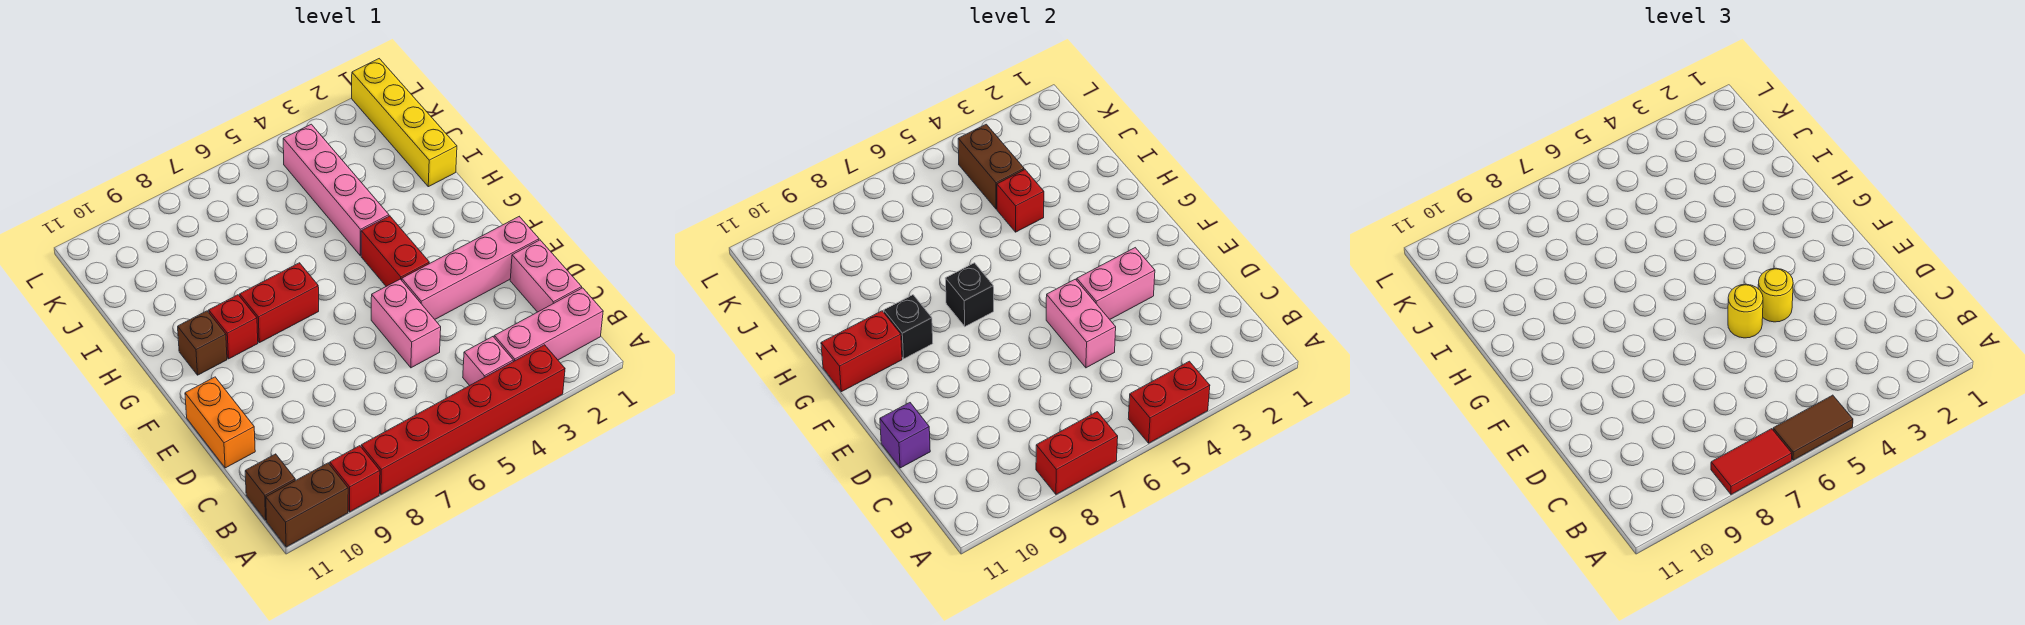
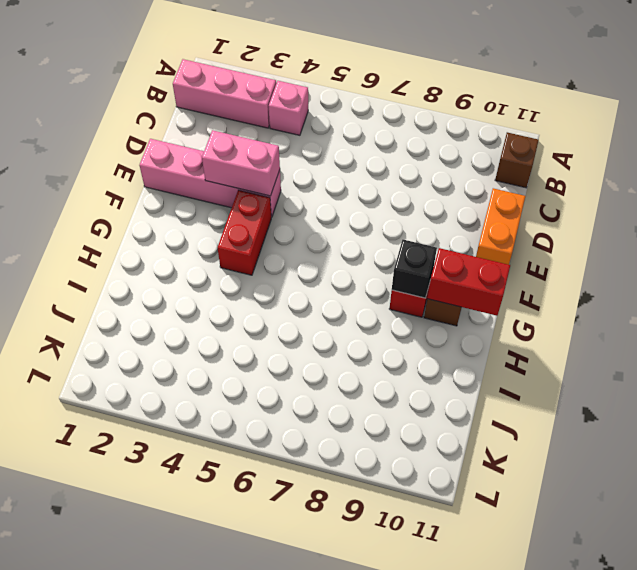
none -> red 1x6 brick [361,345,565,494]
none -> red 1x1 brick [330,446,380,512]
none -> brown 1x2 brick [266,463,348,547]
none -> pink 1x2 brick [510,240,582,312]

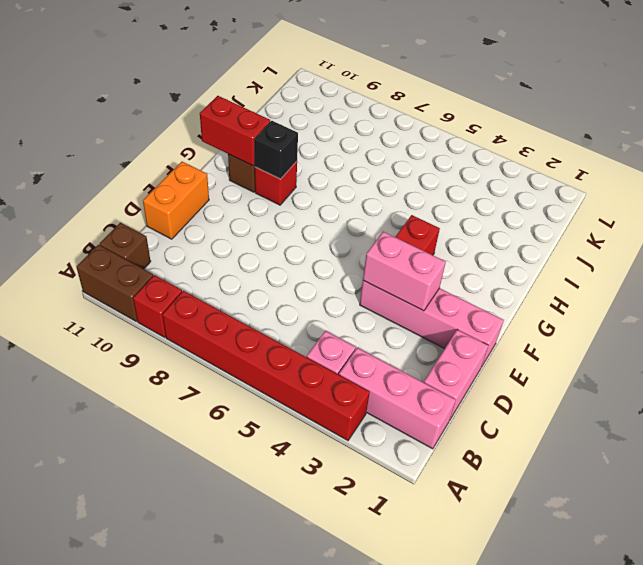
none -> pink 1x2 brick [371,279,441,368]
none -> red 1x2 brick [240,263,319,343]
none -> pink 1x4 brick [283,124,389,255]
none -> yellow 1x4 brick [352,59,457,187]

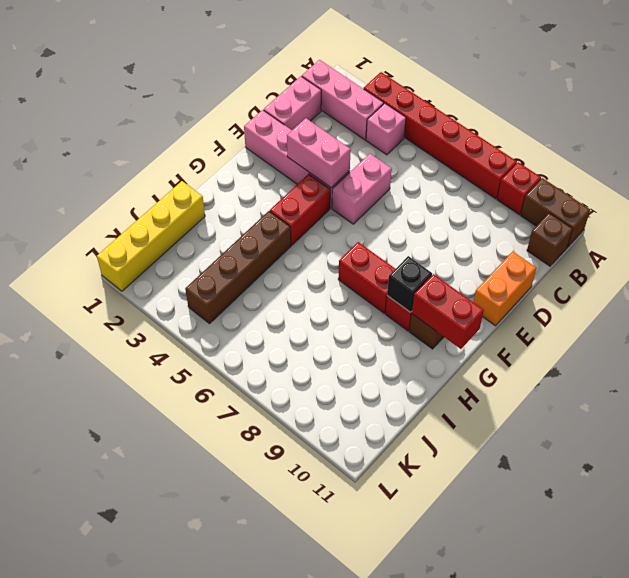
brown 1x4 brick [185,211,291,324] -> pink 1x4 brick [283,124,389,255]
none -> red 1x2 brick [1128,361,1210,443]
none -> red 1x2 brick [1036,412,1118,494]
none -> pink 1x2 brick [1046,279,1116,368]
none -> purple 1x1 brick [880,403,930,468]

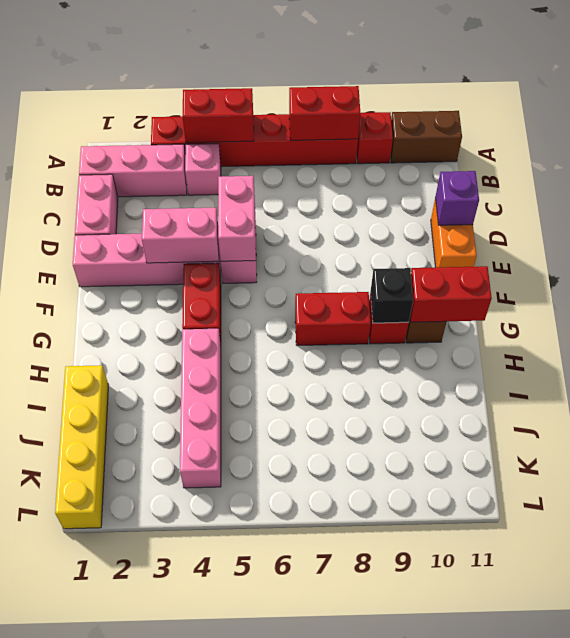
none -> brown 1x1 brick [245,454,295,520]
none -> black 1x1 brick [945,263,994,327]
none -> red 1x1 brick [997,170,1044,232]
none -> brown 1x2 brick [958,124,1024,209]

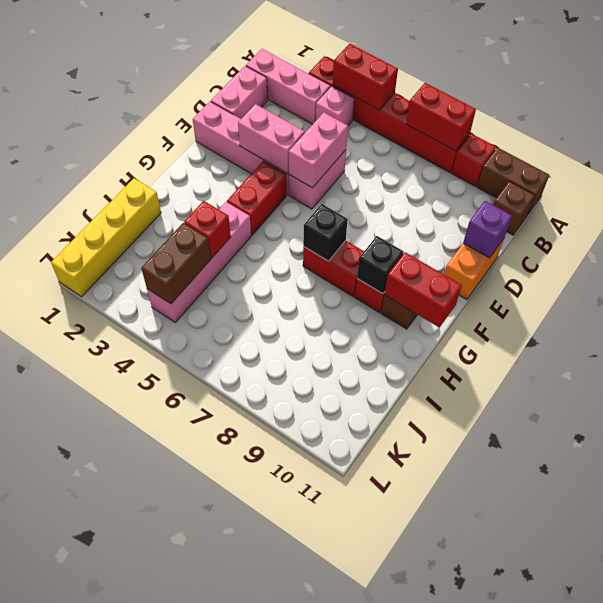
none -> brown 1x2 tile [1773,395,1853,460]
none -> red 1x2 tile [1711,429,1792,494]
none -> yellow 1x1 round brick [1758,268,1793,322]
none -> yellow 1x1 round brick [1728,284,1763,338]

